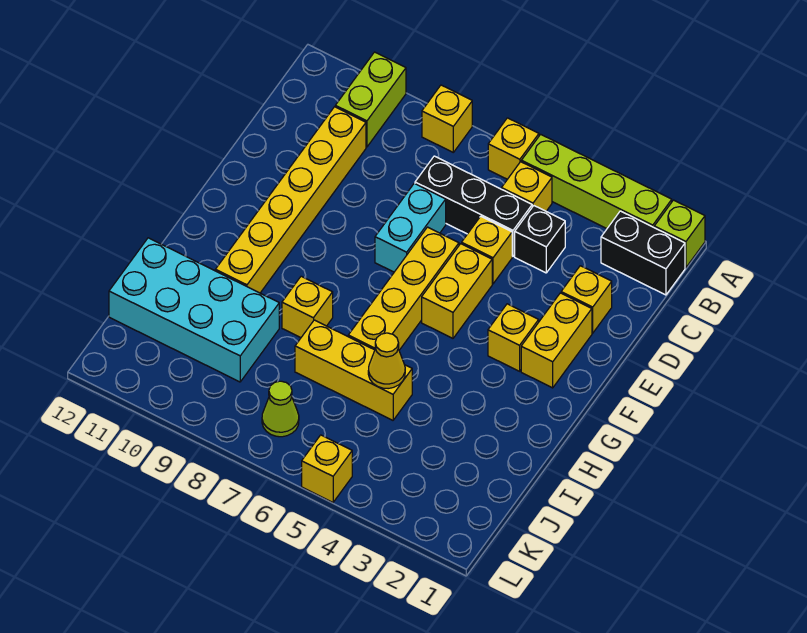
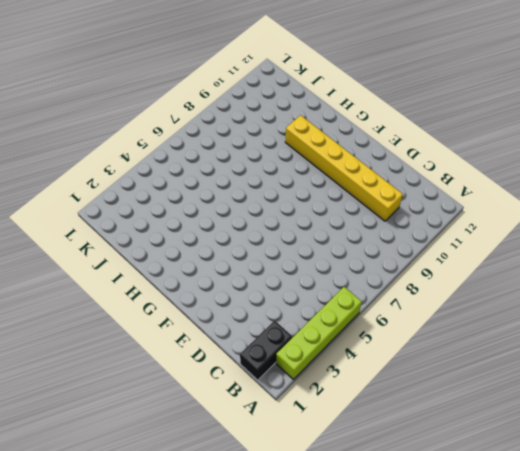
none -> lime 1x1 brick [654,200,705,268]
none -> yellow 1x1 brick [488,118,539,179]
none -> yellow 1x1 brick [422,85,472,152]

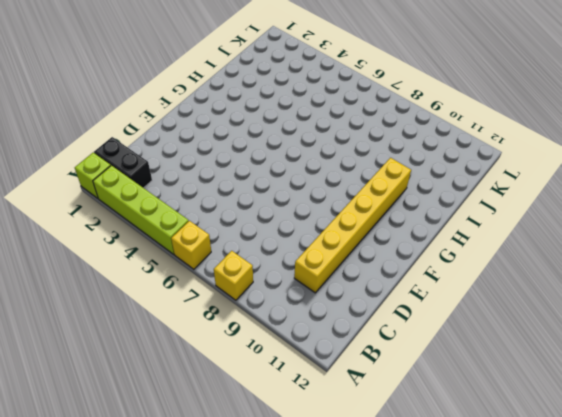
none -> lime 1x2 brick [335,52,406,147]
none -> yellow 1x1 brick [502,162,552,211]
none -> black 1x1 brick [515,206,565,273]

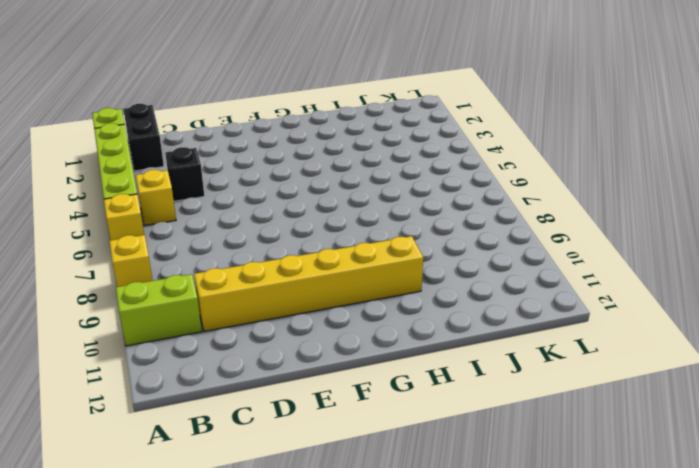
none -> black 1x3 brick [415,156,532,256]
none -> yellow 1x1 brick [561,266,612,333]
none -> yellow 1x1 brick [462,216,512,284]

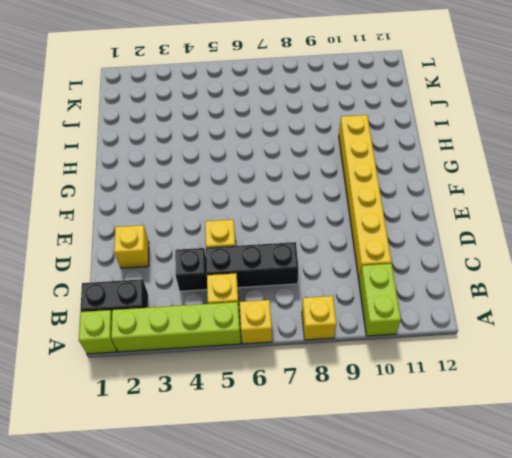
none -> cyan 1x2 brick [375,183,446,272]
none -> yellow 1x2 brick [521,293,592,388]
none -> yellow 1x2 brick [422,244,492,338]

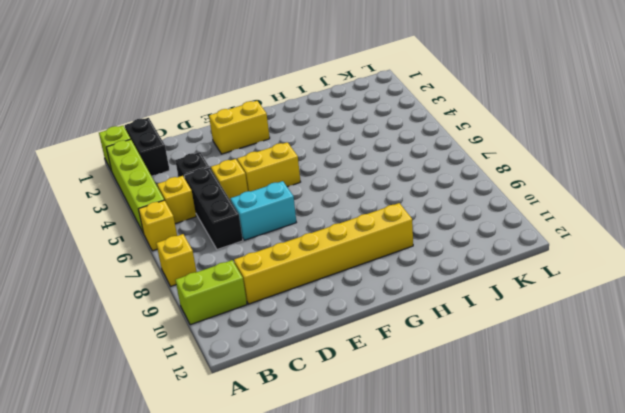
none -> yellow 1x1 brick [561,266,612,333]
none -> yellow 1x4 brick [348,227,459,350]
none -> yellow 1x1 brick [488,304,539,371]

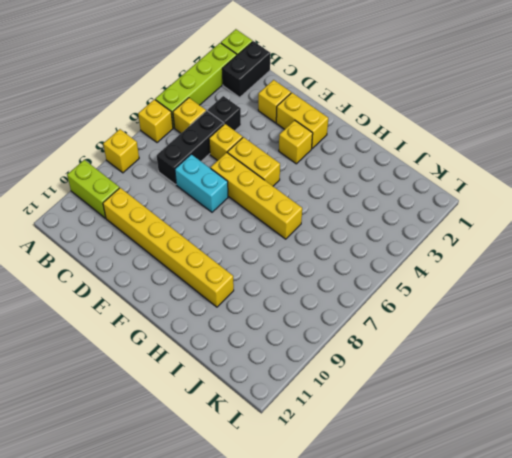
none -> yellow 1x1 brick [282,276,333,338]
none -> yellow 1x3 brick [295,320,412,420]
none -> cyan 2x4 brick [109,238,279,382]

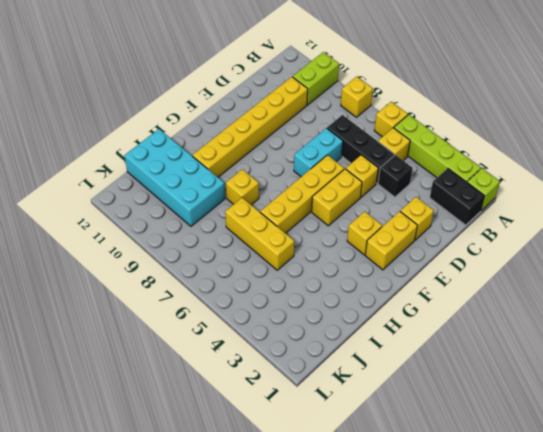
none -> lime 1x1 cone [262,381,299,437]
none -> yellow 1x1 brick [302,435,352,502]
none -> yellow 1x1 cone [368,333,405,389]

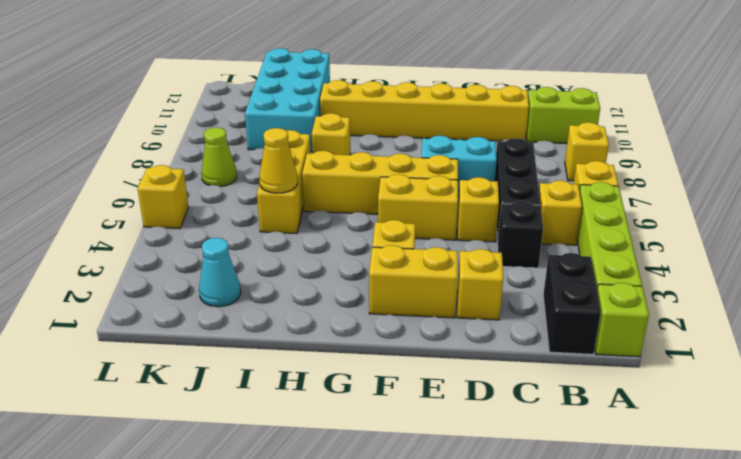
cyan 1x1 cone [199,238,241,307] -> none

